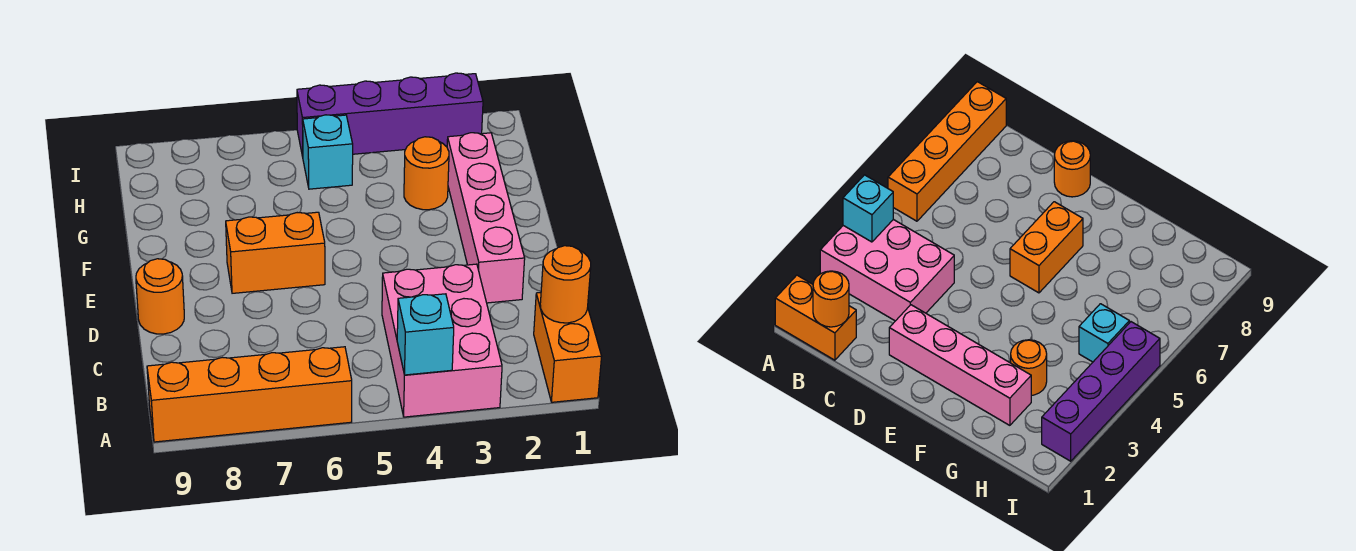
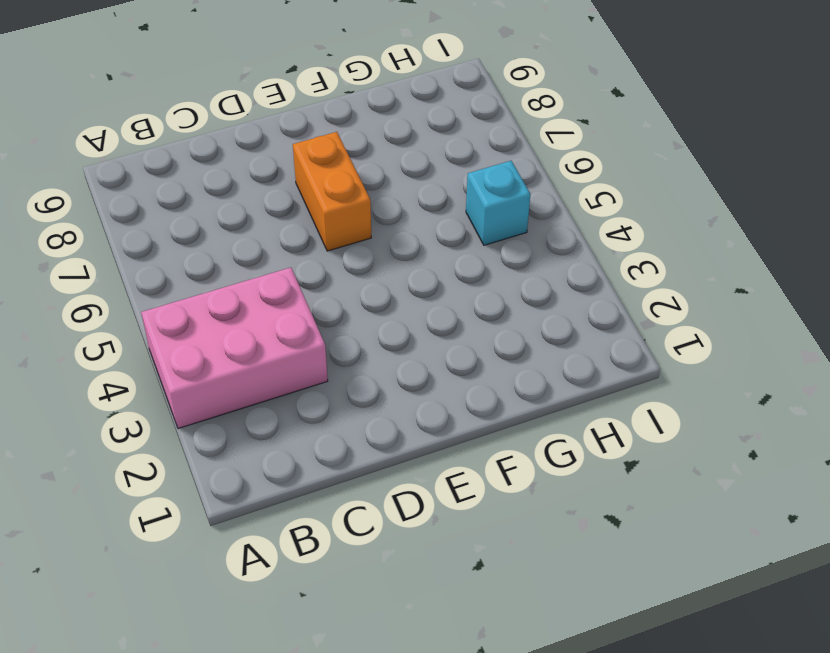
none -> orange 1x2 brick [534,292,602,402]
none -> orange 1x4 brick [147,347,352,442]

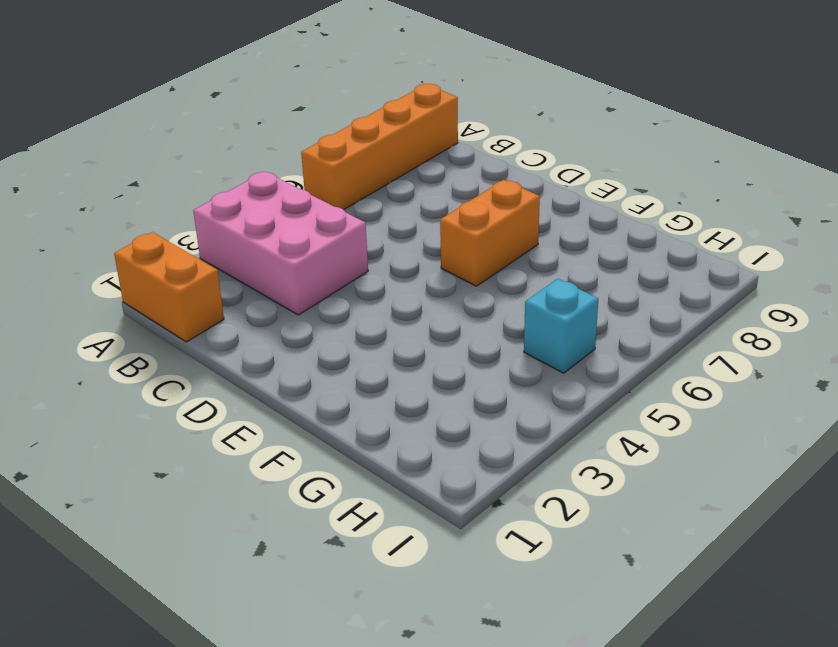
none -> pink 1x4 brick [447,133,525,303]
none -> orange 1x1 round brick [136,259,184,334]

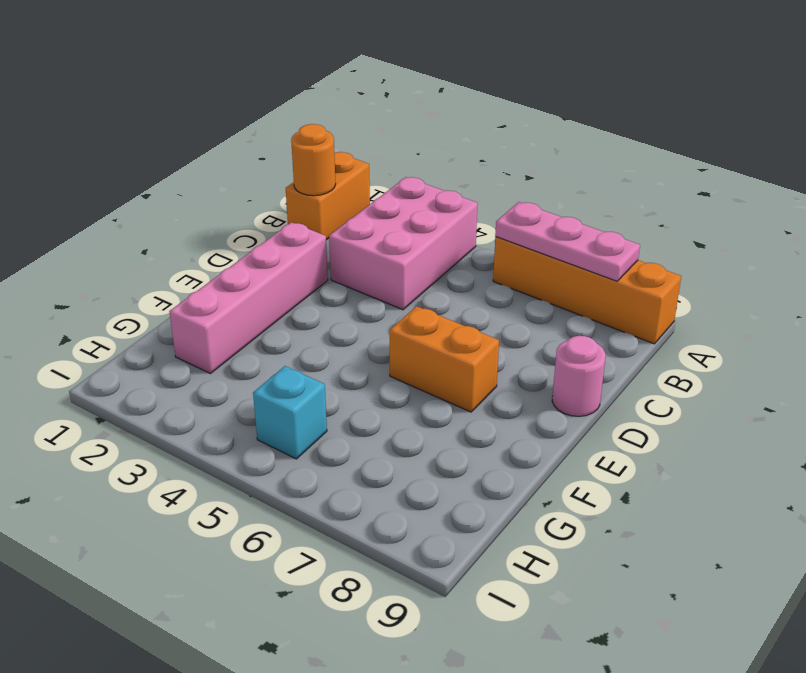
pink 1x3 plate [495,202,640,281] -> none
pink 1x1 round brick [552,336,606,416] -> orange 1x1 round brick [136,259,184,334]
none -> orange 1x1 round brick [404,137,449,210]
none -> purple 1x4 brick [297,73,483,157]

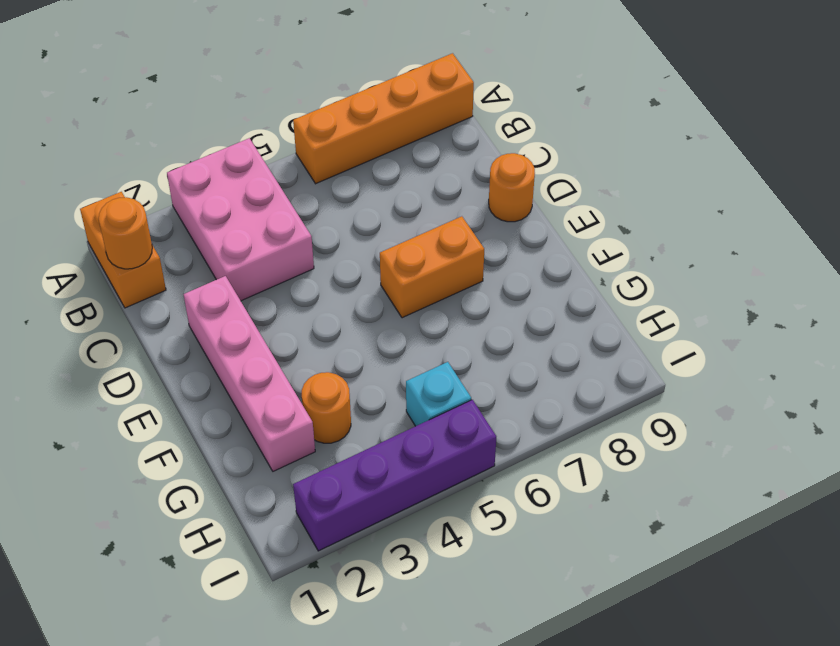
none -> cyan 1x1 brick [397,294,454,375]

